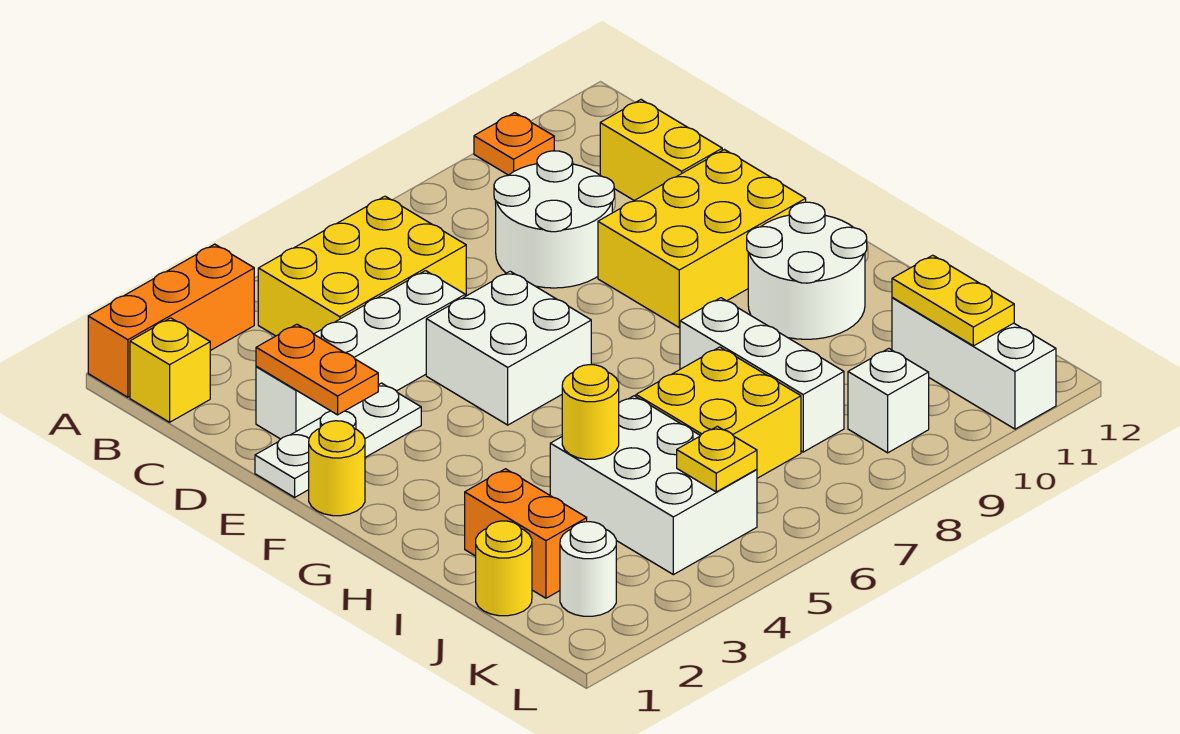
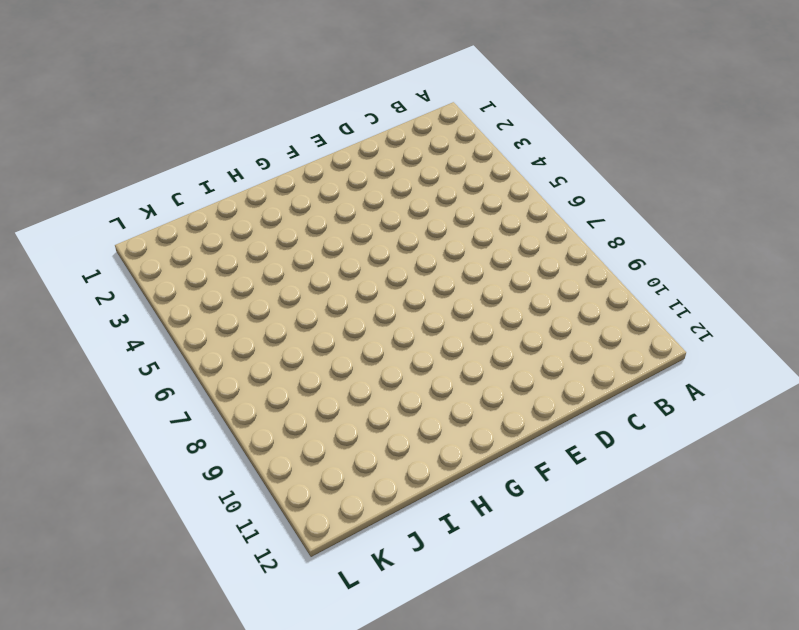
none -> orange 1x3 brick [88,244,254,397]
none -> orange 1x1 plate [474,113,554,175]
none -> yellow 1x1 brick [130,318,210,422]

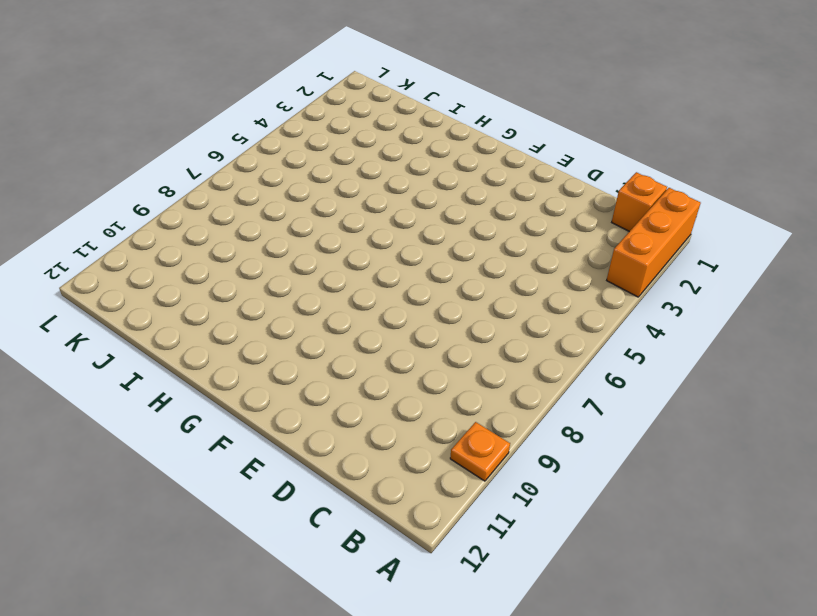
orange 1x1 brick [612,172,667,232] -> yellow 1x1 brick [130,318,210,422]
none -> yellow 2x3 brick [258,196,466,336]
none -> white 2x2 round brick [494,151,614,288]
none -> yellow 1x2 brick [600,100,722,200]

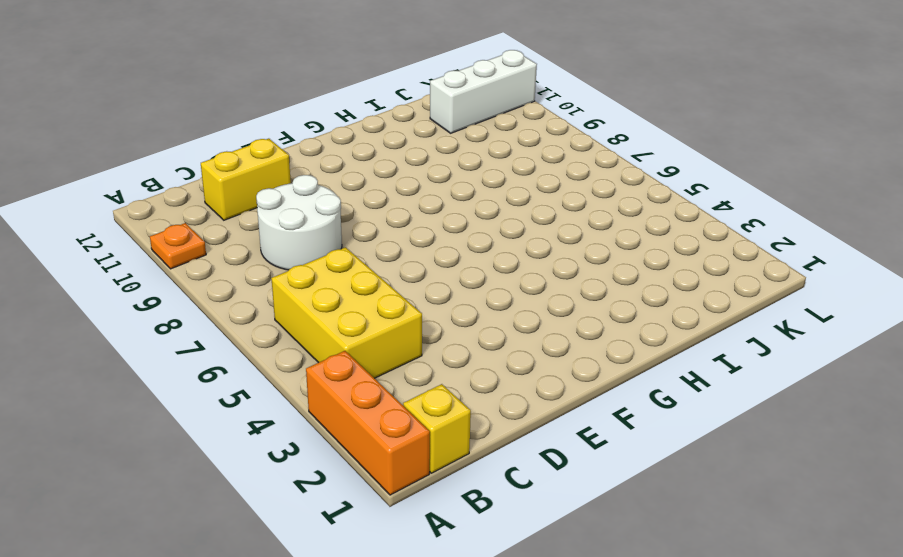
none -> white 1x4 brick [256,271,465,439]
none -> white 1x3 plate [255,383,421,497]
none -> white 2x2 brick [426,271,591,425]

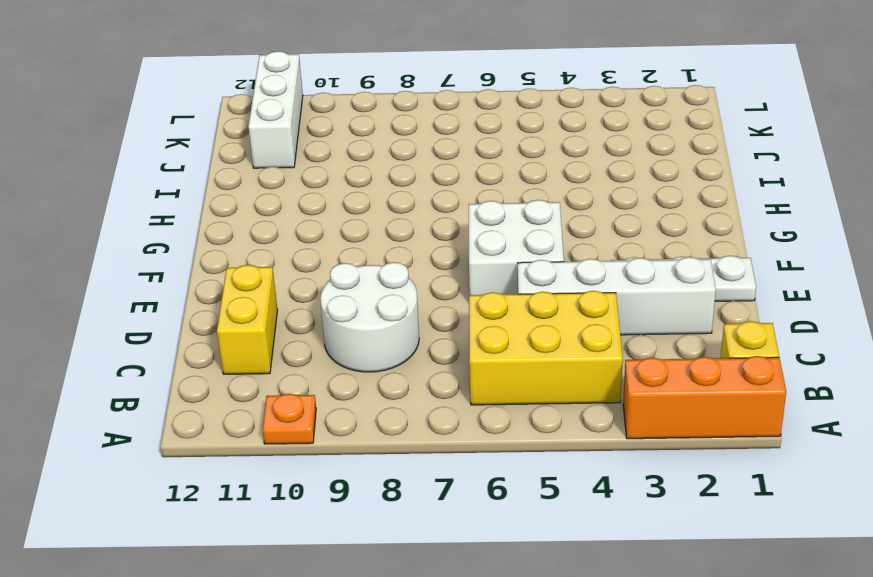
none -> yellow 2x3 brick [598,150,806,327]
none -> yellow 1x1 round brick [309,421,365,516]
none -> white 2x2 round brick [747,202,867,339]

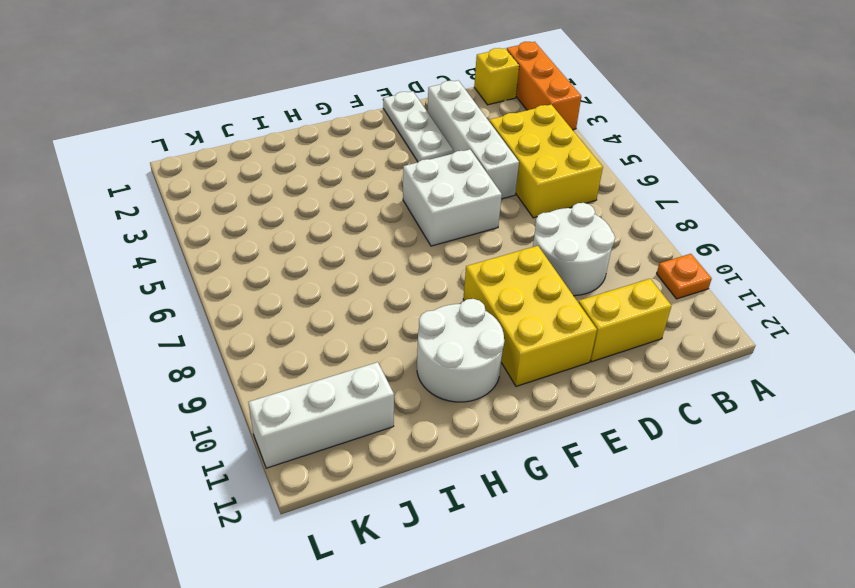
none -> yellow 1x1 round brick [309,421,365,516]
none -> white 1x3 brick [680,298,844,452]
none -> orange 1x2 brick [465,469,587,598]

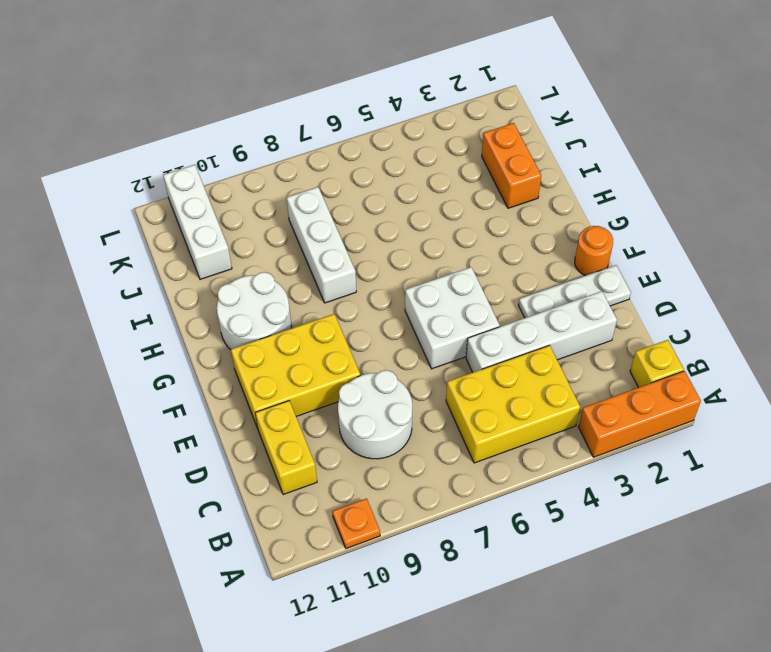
orange 1x1 round brick [575,226,613,276] -> yellow 1x1 round brick [309,421,365,516]
none -> white 2x3 brick [550,396,757,575]
none -> yellow 2x2 brick [636,347,801,478]
none -> yellow 1x1 round brick [476,521,532,616]

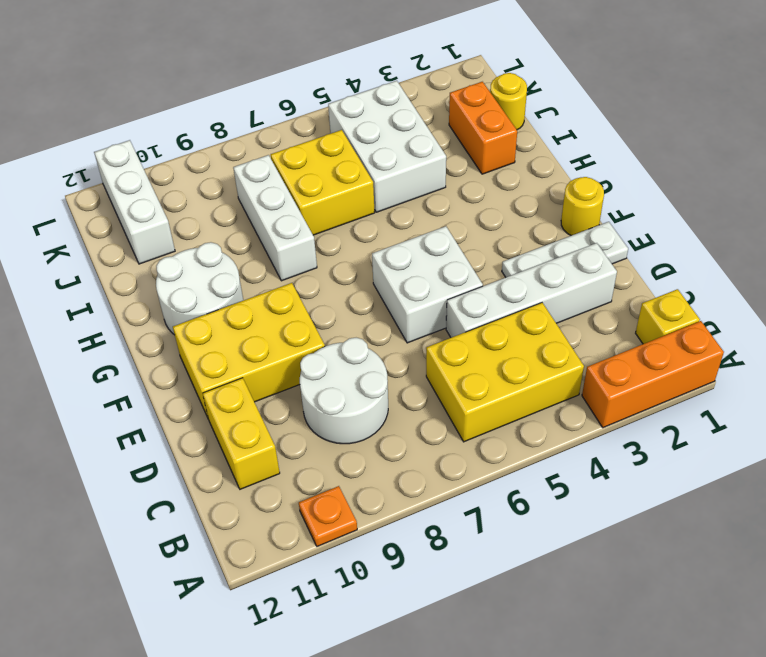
none -> white 1x1 round brick [560,522,616,616]
none -> white 1x1 brick [848,349,929,453]
none -> orange 1x2 plate [256,324,378,415]

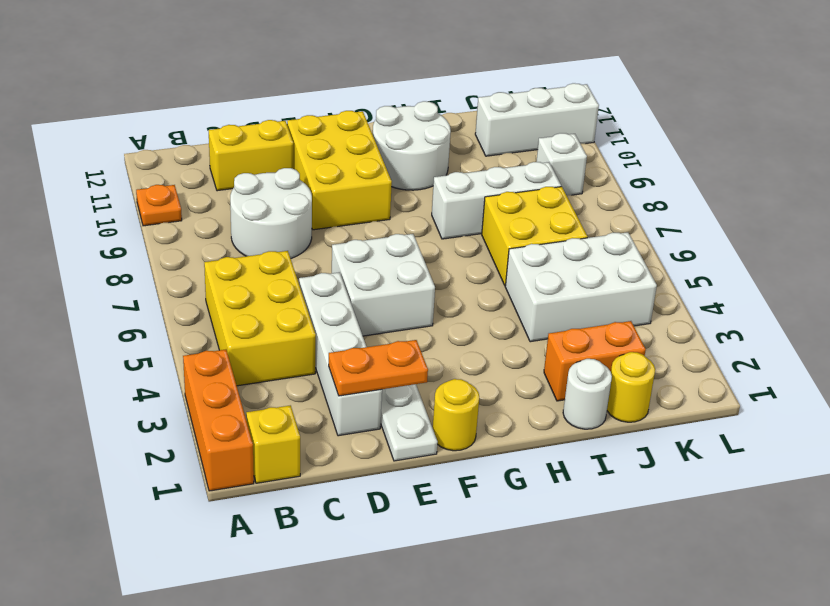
white 1x1 round brick [563,359,612,429] -> white 1x1 round brick moved to [560,522,616,616]
none -> yellow 1x1 round brick [562,365,619,459]
none -> yellow 1x2 plate [892,255,1014,346]
none -> yellow 1x1 plate [677,426,757,492]

